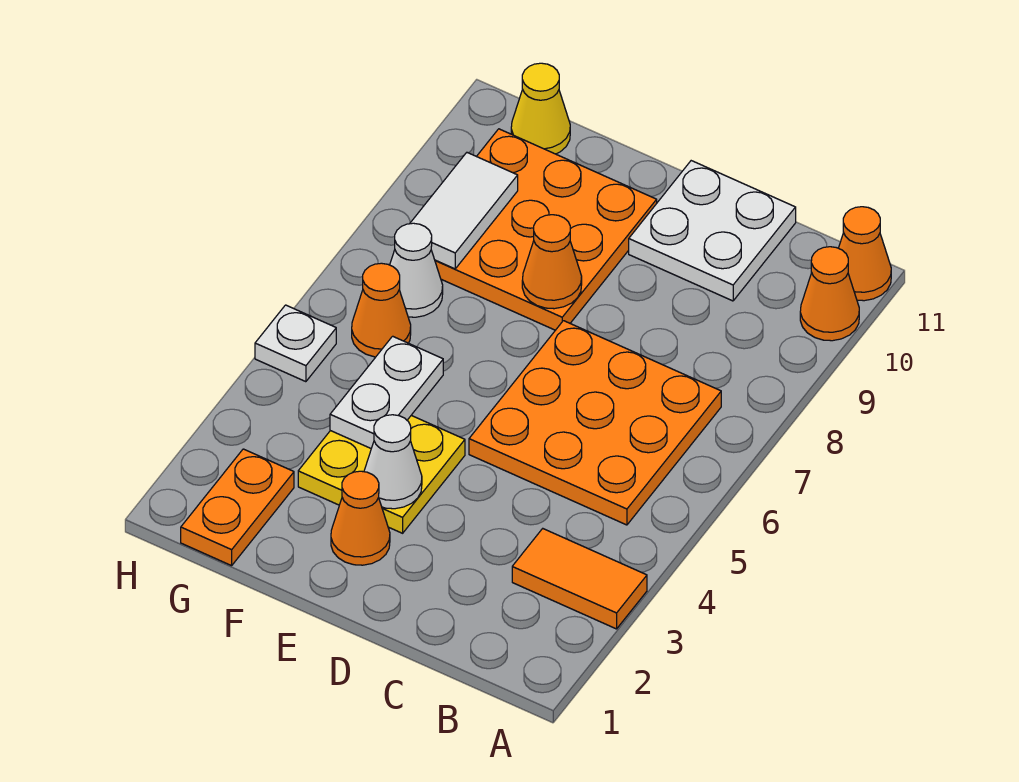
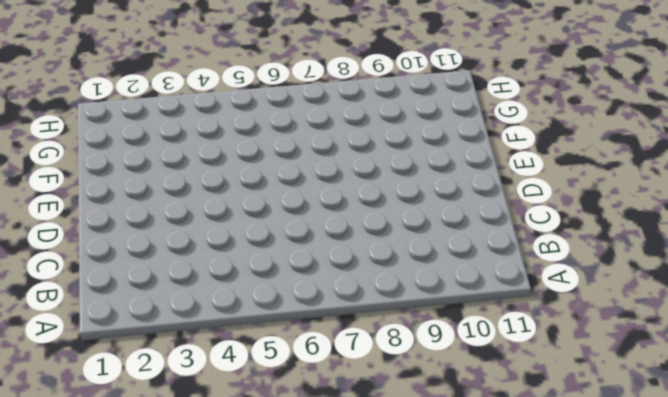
none -> orange 1x2 tile [512,529,647,629]
none -> orange 1x1 cone [800,247,859,341]
none -> orange 1x1 cone [839,207,891,301]

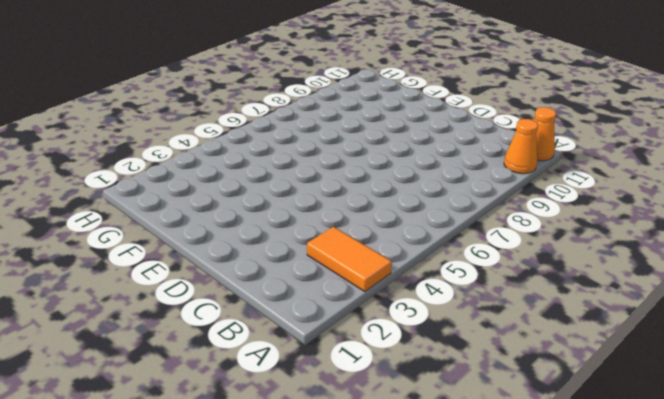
none -> orange 3x3 plate [469,321,721,525]
none -> white 2x2 plate [629,161,796,301]
none -> orange 1x1 cone [331,471,390,565]

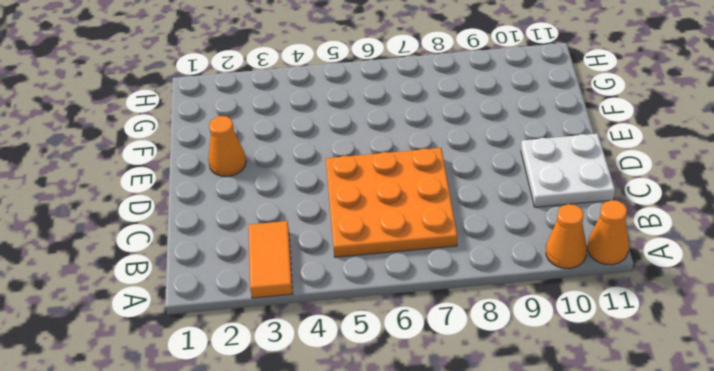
none -> yellow 2x2 plate [298,416,465,533]
none -> orange 3x3 plate [435,129,657,330]
none -> orange 1x2 plate [181,449,294,566]

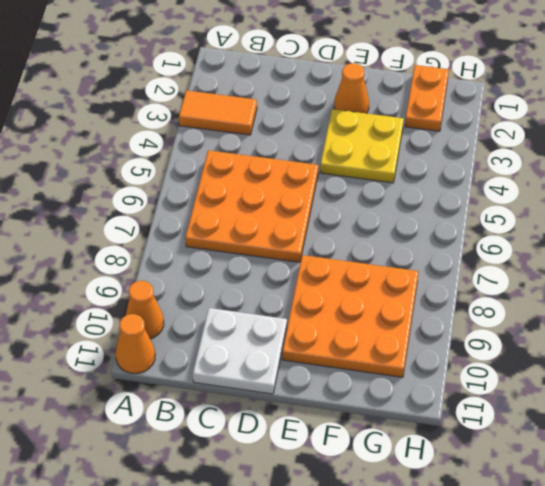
none -> orange 1x1 cone [352,263,411,357]
none -> white 1x1 cone [390,223,443,317]
none -> yellow 1x1 cone [511,63,570,154]

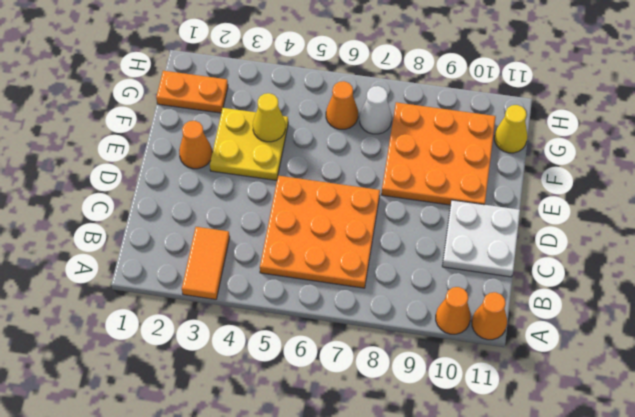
yellow 1x1 cone [253,93,285,142] -> white 1x2 plate [330,336,443,448]
none -> white 1x1 plate [255,305,336,382]
none -> white 1x1 cone [364,415,422,509]
none -> orange 1x1 cone [522,215,582,309]

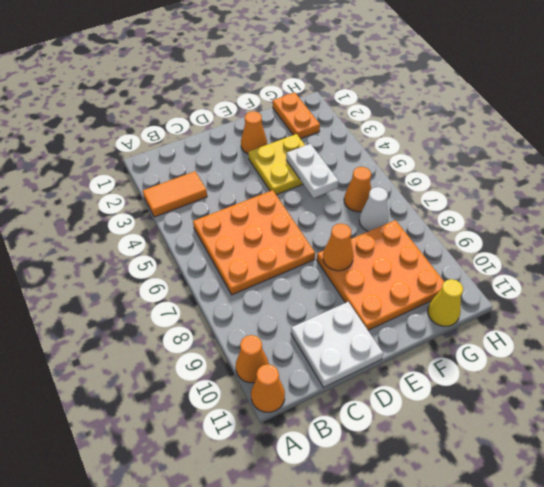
none -> white 1x1 plate [255,305,336,382]
none -> white 1x1 cone [364,415,422,509]
none -> white 1x2 tile [410,153,518,269]

